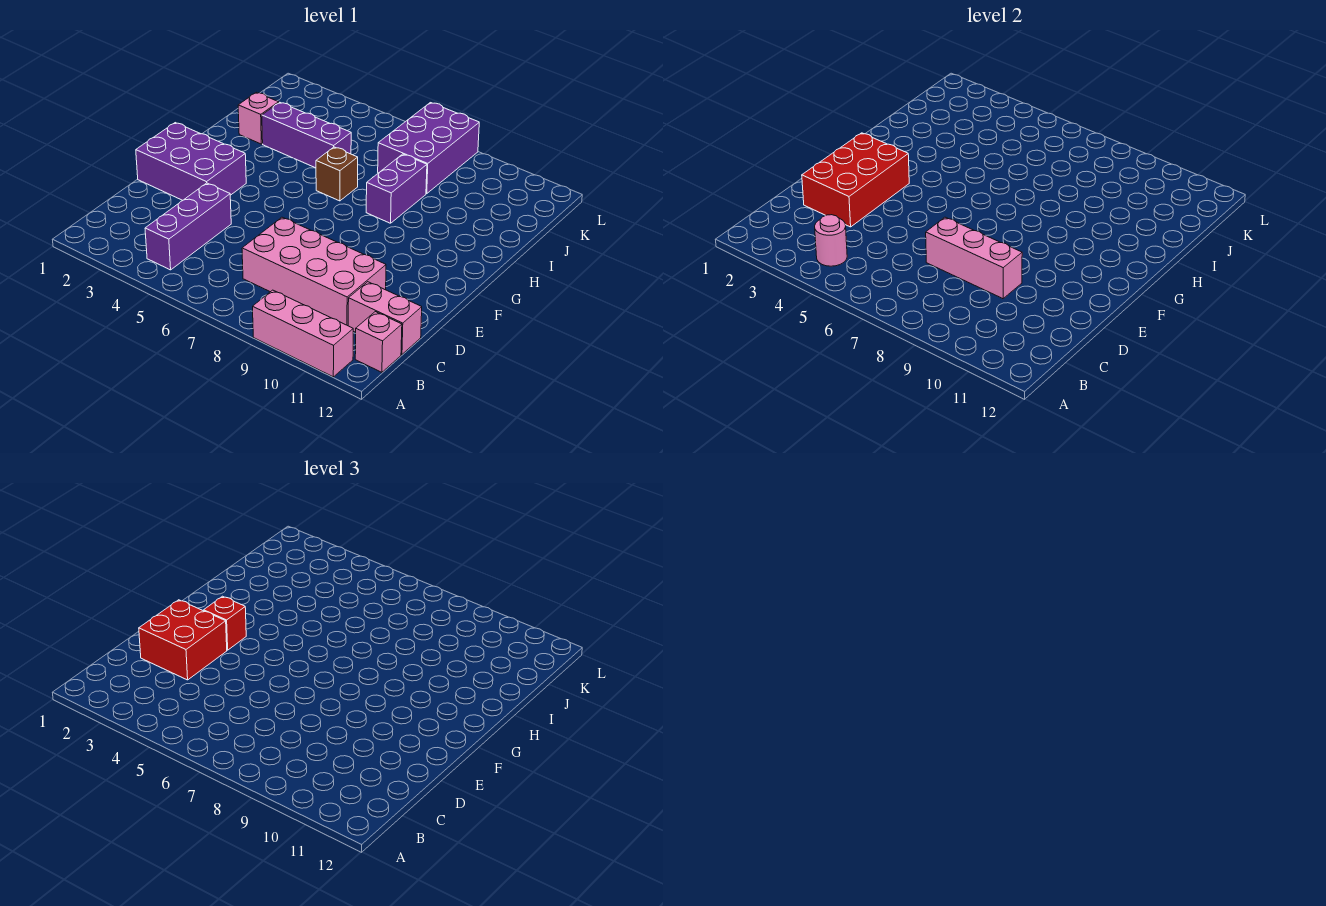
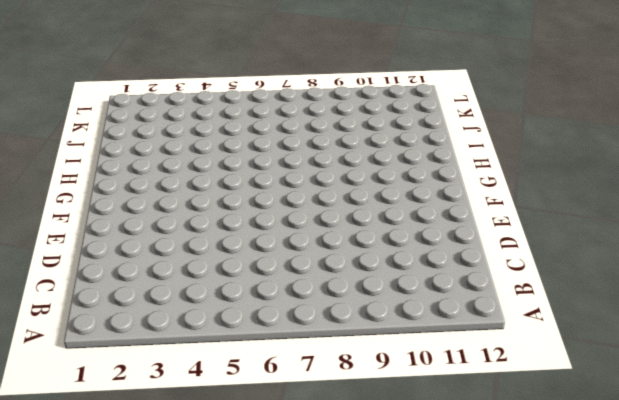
none -> pink 1x3 brick [253,290,353,377]
none -> purple 1x3 brick [145,183,231,270]
none -> pink 1x1 brick [355,312,402,372]

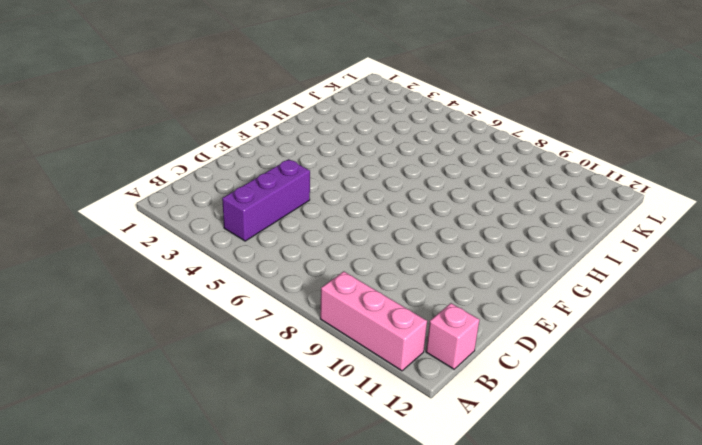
none -> pink 2x4 brick [242,217,386,326]
none -> pink 1x2 brick [348,282,422,354]
none -> purple 2x3 brick [136,123,246,200]

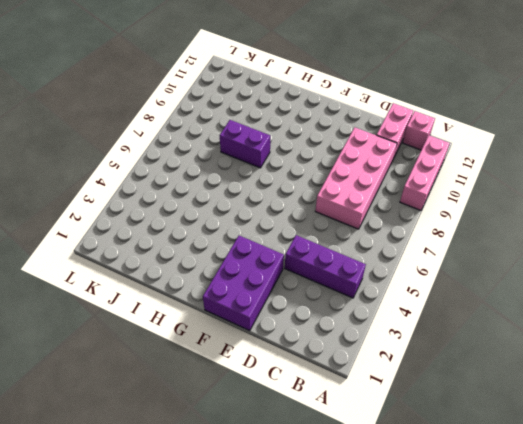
none -> brown 1x1 brick [316,147,358,201]
none -> pink 1x1 brick [238,92,279,144]
none -> purple 1x3 brick [262,102,351,168]

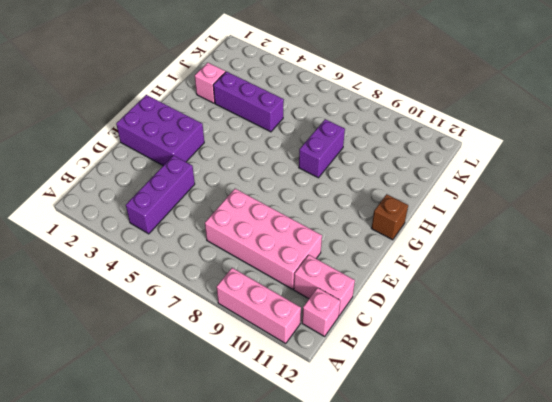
brown 1x1 brick [371,194,408,240] -> brown 1x1 brick moved to [316,147,358,201]
none -> purple 2x3 brick [378,103,479,194]
none -> pink 1x1 round brick [815,215,847,266]
none -> red 2x3 brick [802,133,909,227]

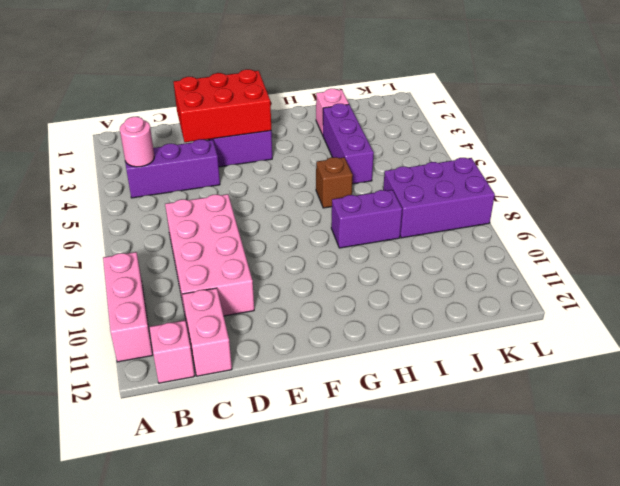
none -> pink 1x3 brick [926,217,1022,299]
none -> red 2x2 brick [139,600,227,680]
none -> red 1x1 brick [204,596,246,650]

